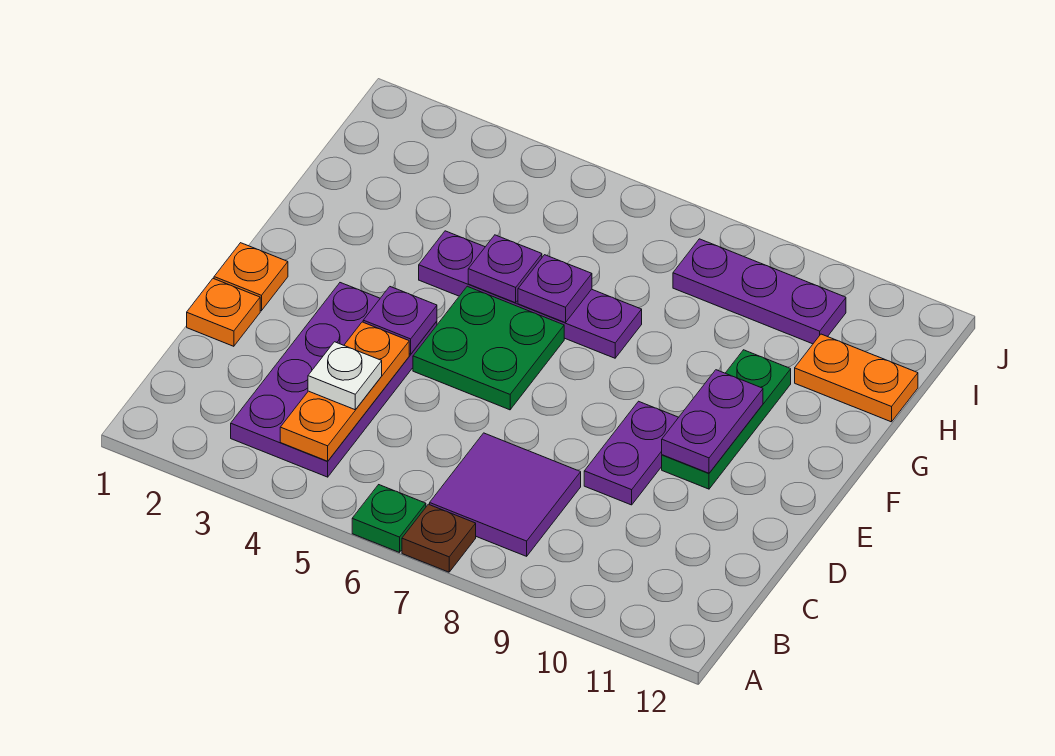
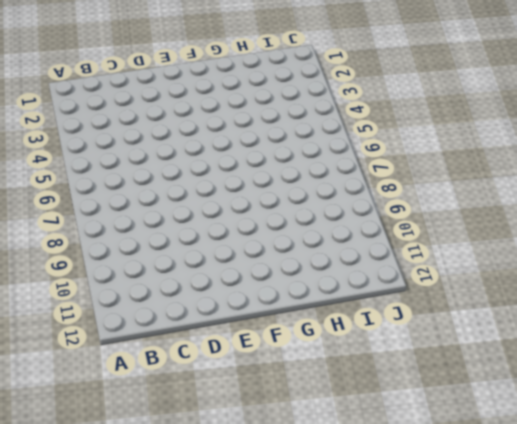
none -> green 1x1 plate [352,485,426,552]
none -> brown 1x1 plate [402,504,476,572]
none -> purple 2x4 plate [231,283,437,477]

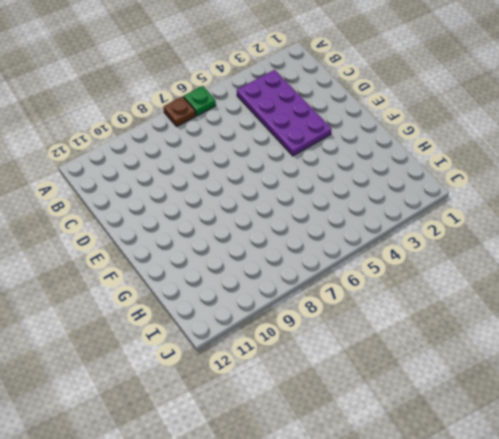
none -> purple 2x2 tile [430,433,581,556]
none -> orange 1x1 plate [187,279,260,346]
none -> purple 1x2 plate [584,401,679,505]

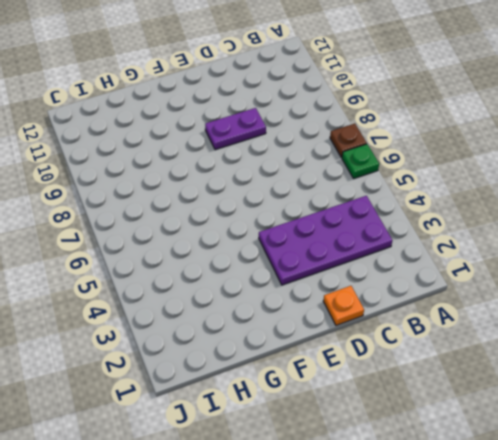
none -> purple 2x2 tile [430,433,581,556]
none -> orange 1x1 plate [214,243,288,311]
none -> green 2x2 plate [413,286,564,410]

